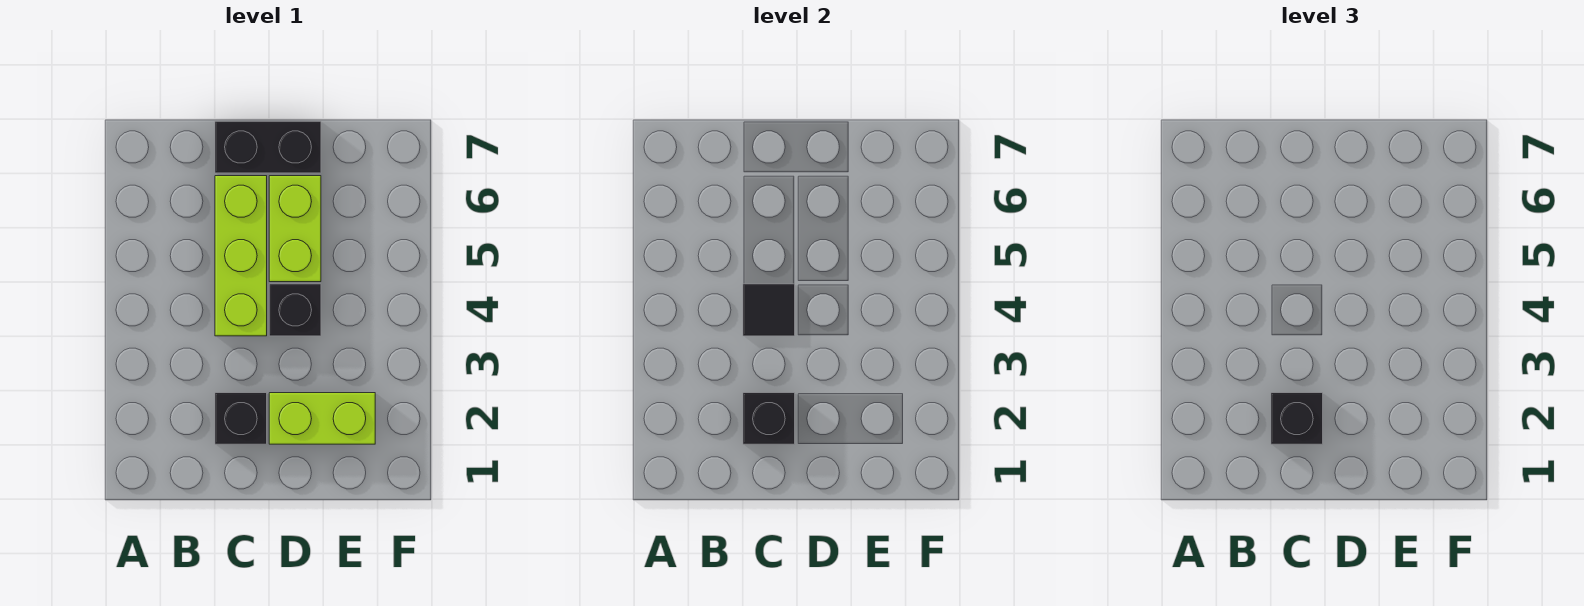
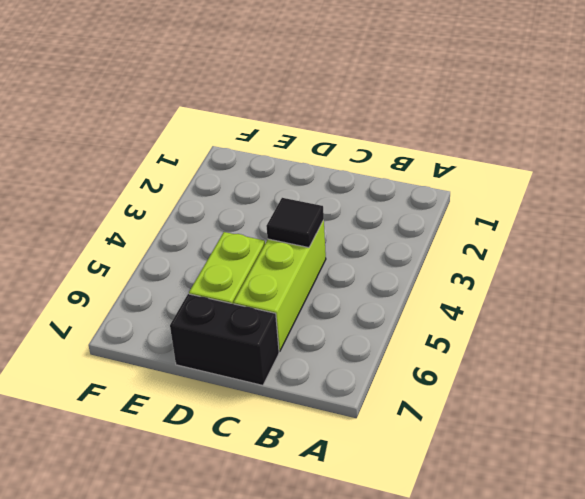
none -> black 1x1 brick [215,393,267,444]
none -> lime 1x2 brick [269,393,375,444]

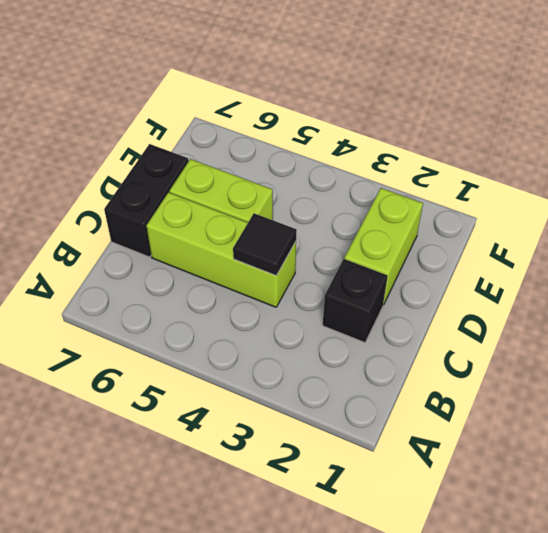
none -> black 1x1 brick [269,284,321,336]
none -> black 1x1 brick [743,393,795,444]

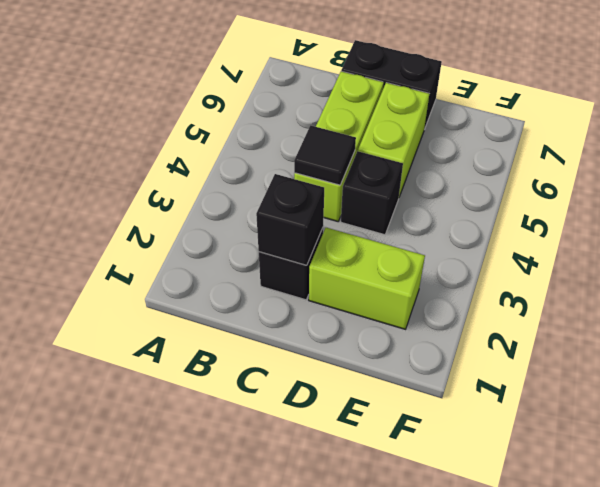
none -> black 1x1 brick [1271,393,1323,444]

